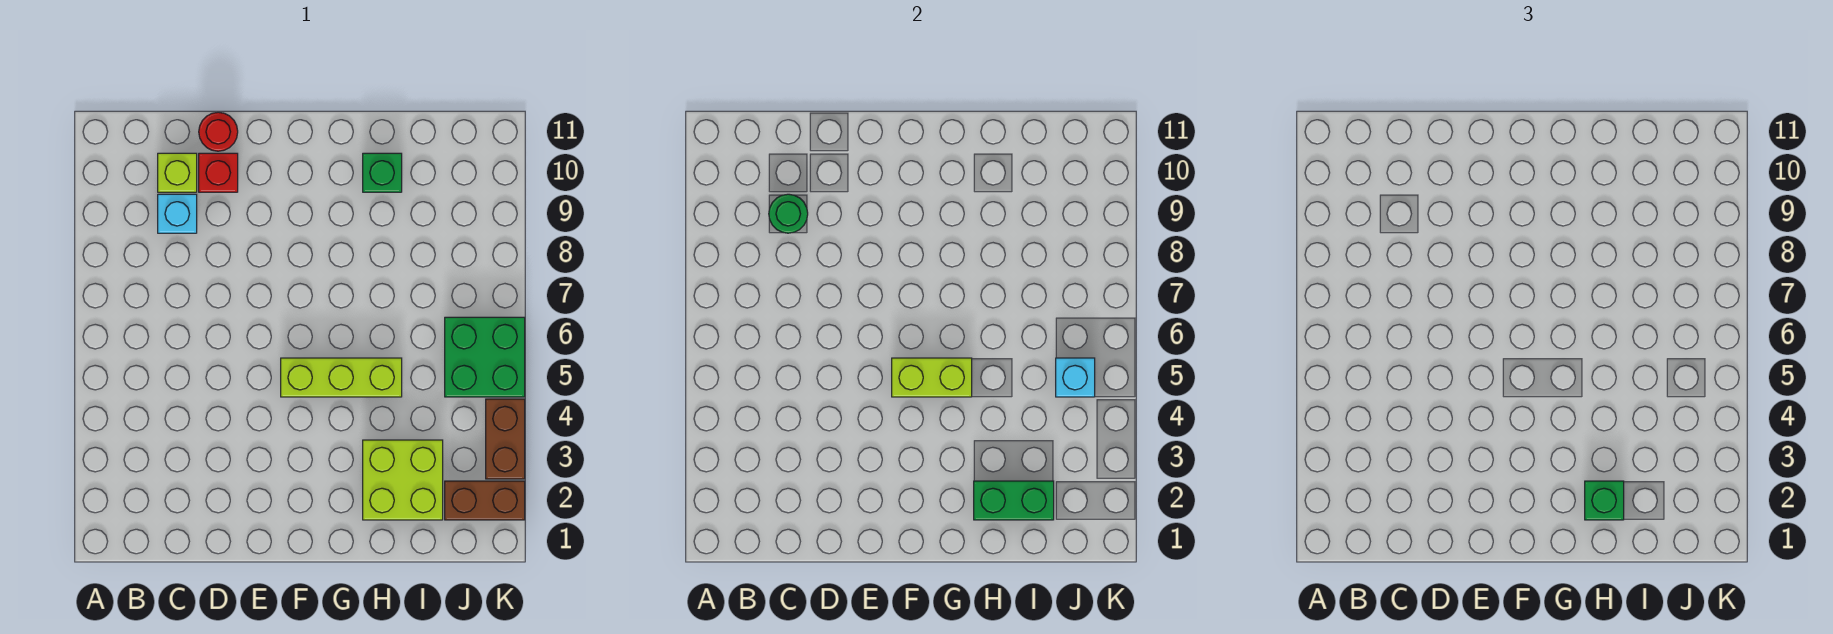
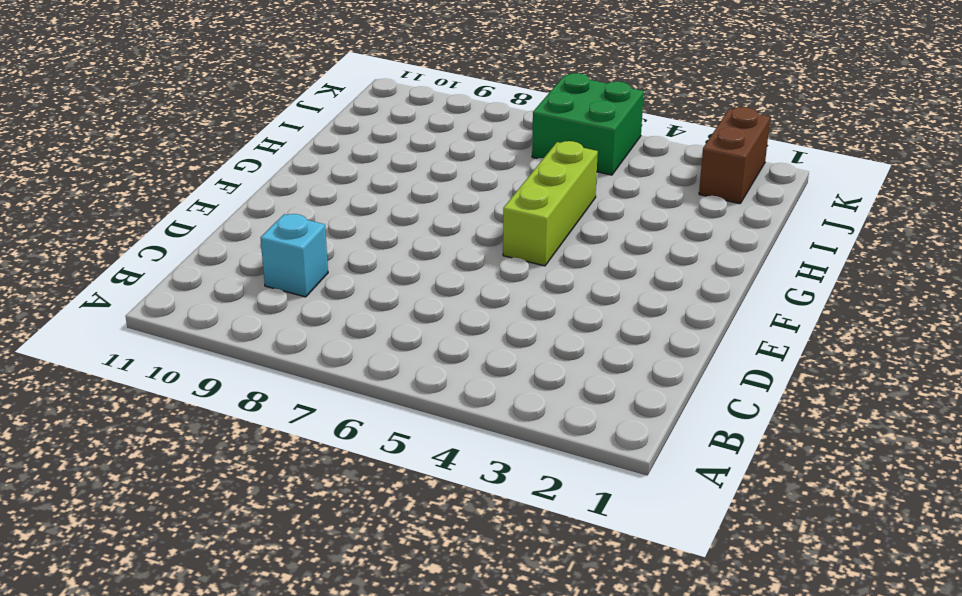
none -> lime 1x1 brick [158,153,197,192]
none -> red 1x1 brick [199,153,238,192]
none -> red 1x1 round brick [199,112,238,151]

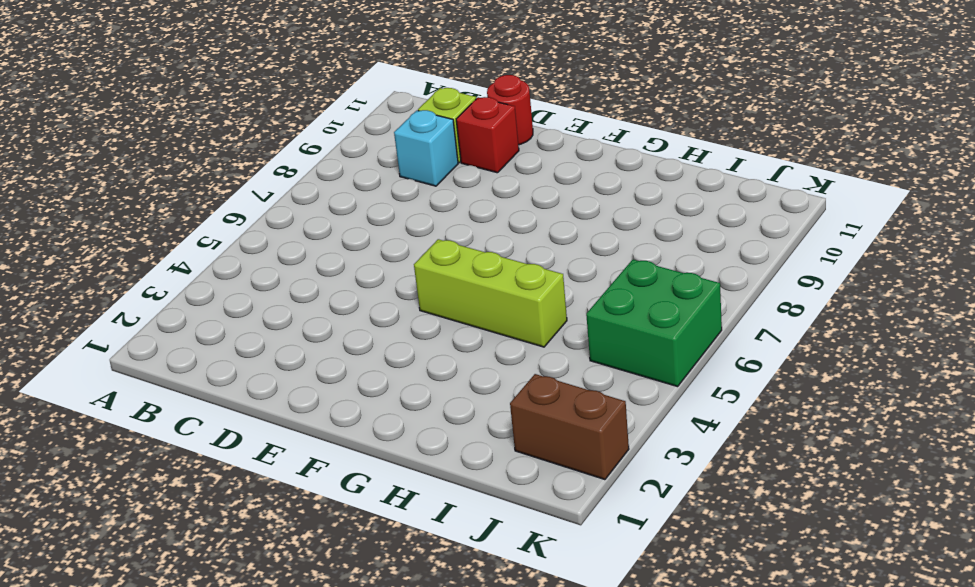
none -> lime 2x2 brick [363,440,443,520]
none -> green 1x1 brick [363,153,402,192]
none -> brown 1x2 brick [486,399,525,479]

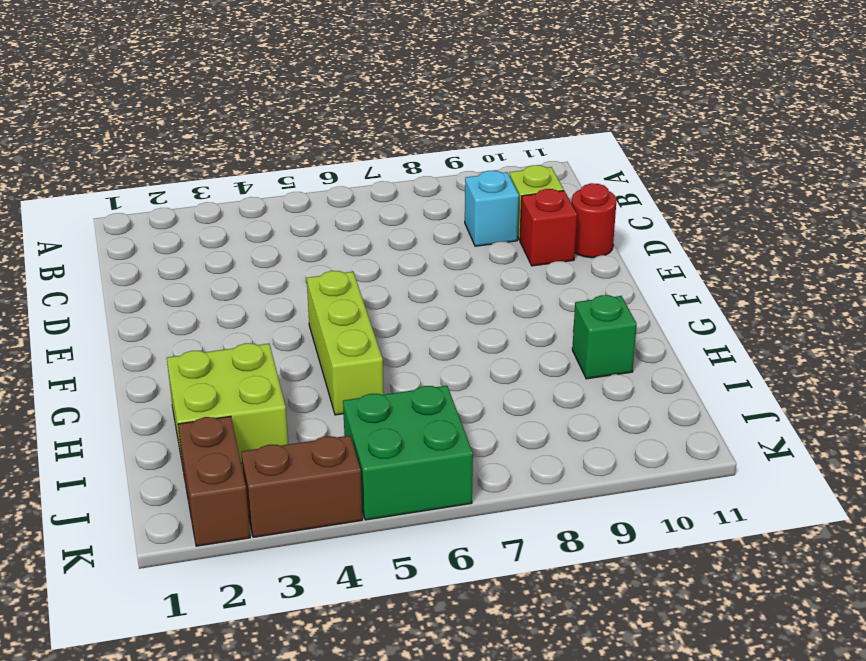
none -> green 1x1 round brick [769,194,808,233]
none -> lime 1x2 brick [892,358,972,397]
none -> green 1x2 brick [974,481,1054,520]

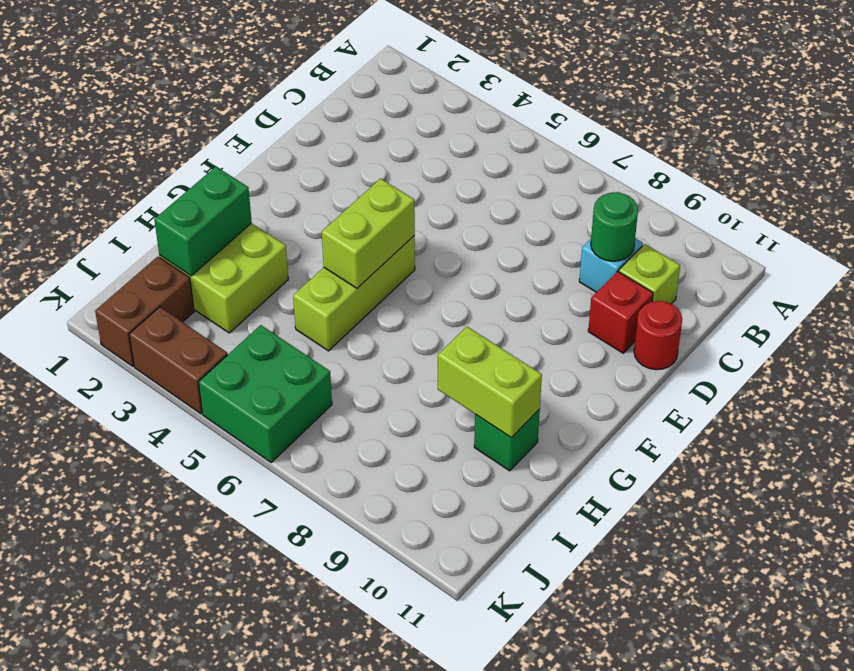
lime 1x2 brick [438,327,542,438] -> none
none -> cyan 1x1 brick [1056,358,1095,397]
none -> green 1x1 brick [1585,481,1624,520]

